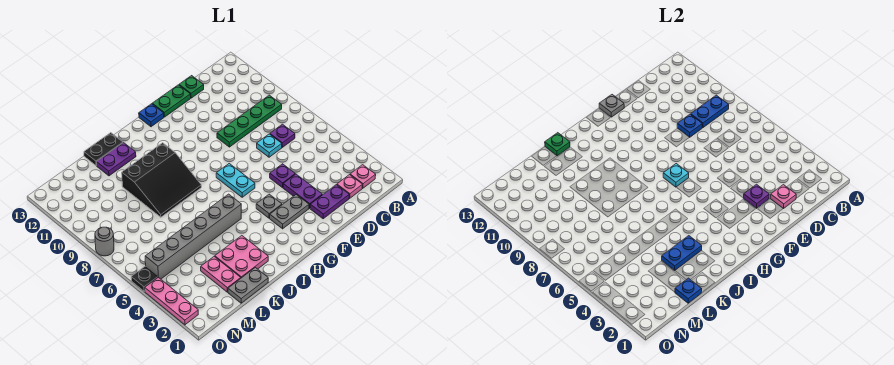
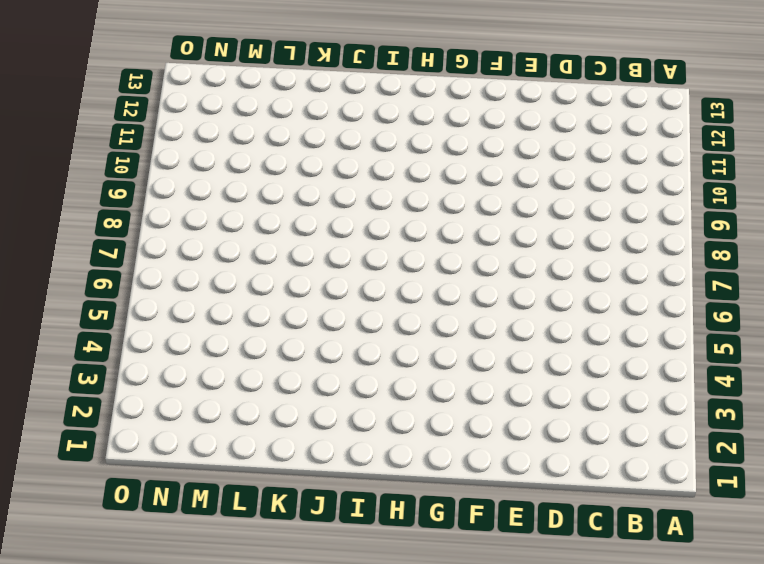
none -> pink 1x1 plate [350,165,376,188]
none -> green 1x4 plate [217,95,282,147]
none -> pink 1x1 plate [337,175,362,198]
none -> purple 1x1 plate [270,124,295,147]

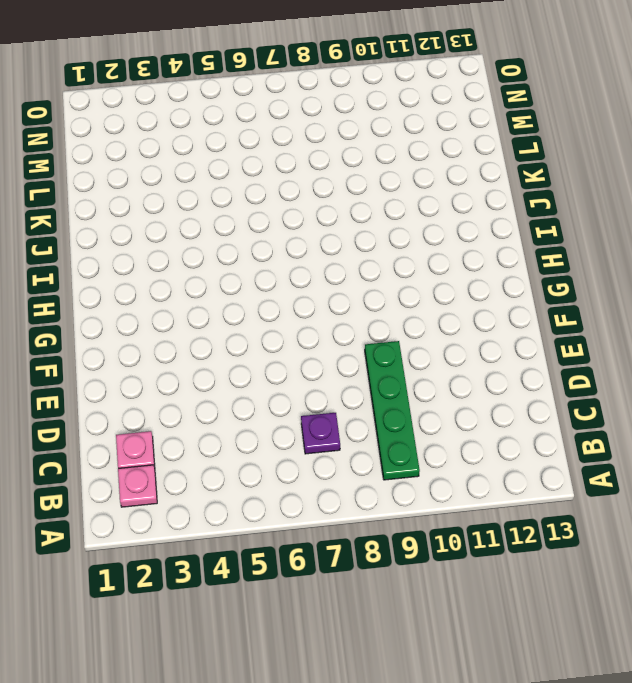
none -> purple 1x2 plate [310,185,349,219]
none -> cyan 1x1 plate [257,134,282,157]
none -> green 1x1 plate [179,76,204,98]
none -> purple 1x2 plate [283,174,322,208]

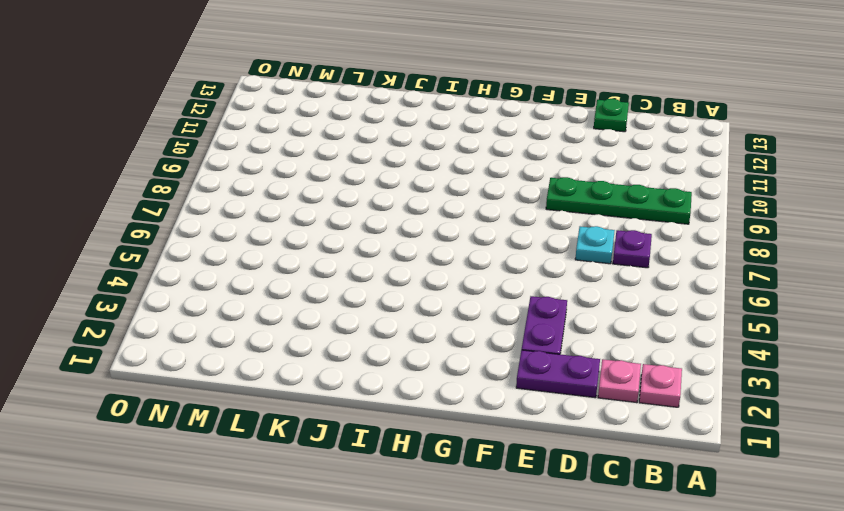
none -> purple 1x1 plate [270,164,295,188]
none -> green 1x2 plate [152,85,191,117]
none -> grey 1x2 plate [270,195,309,229]
none -> grey 1x1 plate [256,194,282,218]

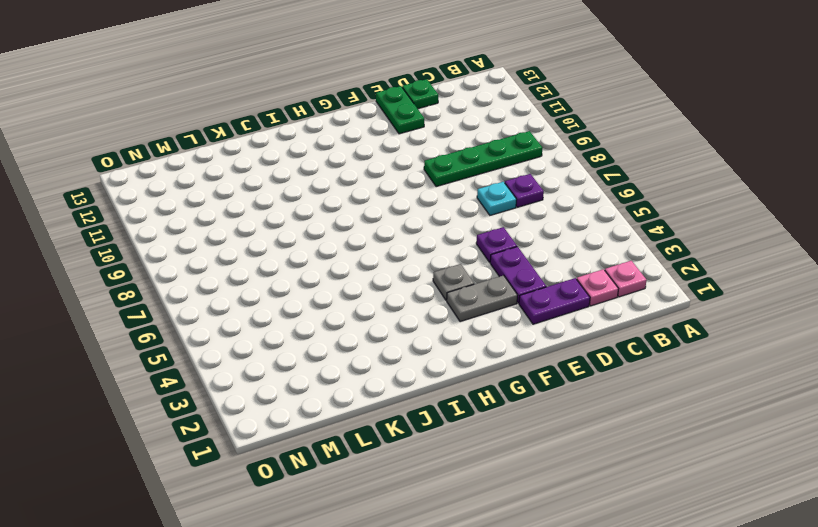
green 1x2 plate [376,86,424,134] -> green 1x2 plate turned to [152,85,191,117]
none -> cyan 1x2 plate [216,164,255,197]
none -> blue 1x1 plate [139,104,164,127]
none -> grey 1x6 brick [145,194,241,279]
none -> black 3x3 slope [122,143,201,217]

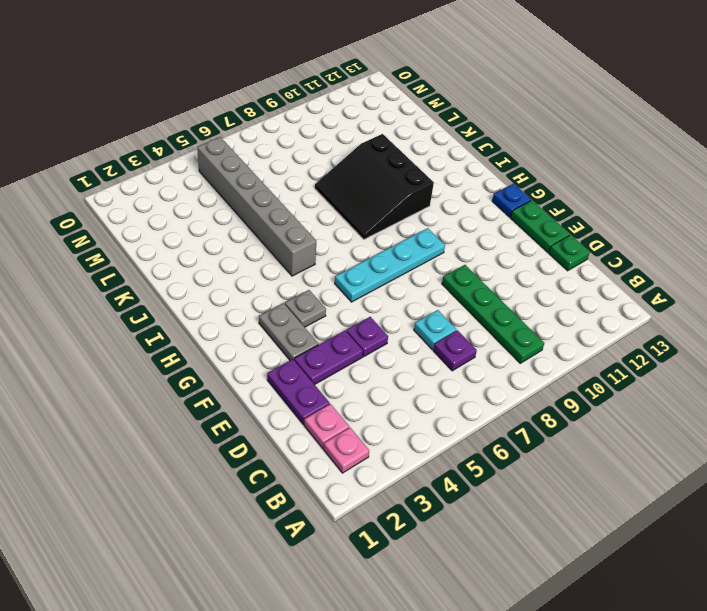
cyan 1x4 plate [335,228,445,302] -> cyan 1x2 plate [216,164,255,197]
none -> pink 2x2 plate [215,236,268,278]
none -> purple 1x2 plate [96,143,136,176]
none -> black 1x2 plate [84,133,123,165]
none -> grey 1x2 plate [228,268,268,303]

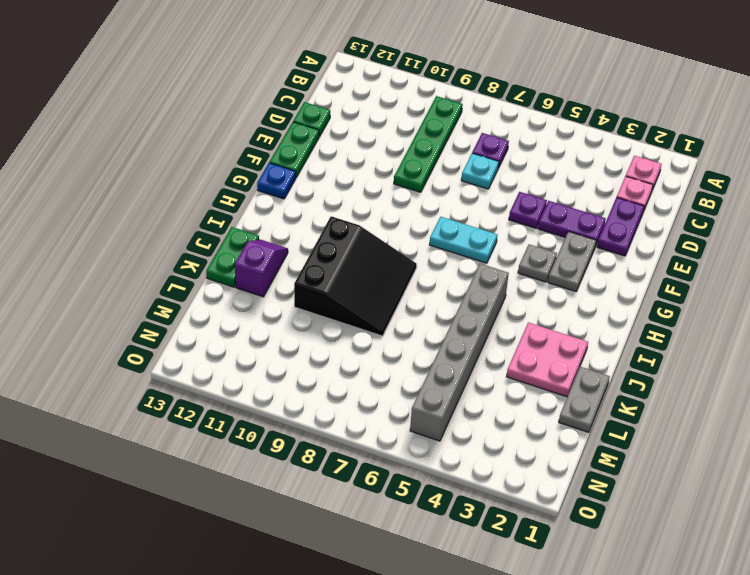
purple 1x2 slope [235,240,288,297] -> purple 1x2 plate [96,143,136,176]
green 1x2 plate [206,227,259,287] -> black 1x2 plate [84,133,123,165]
none -> pink 1x2 plate [201,257,241,292]
none -> pink 1x3 plate [145,277,198,325]
none -> black 1x1 plate [131,267,158,291]
none -> grey 1x1 round brick [95,227,114,256]

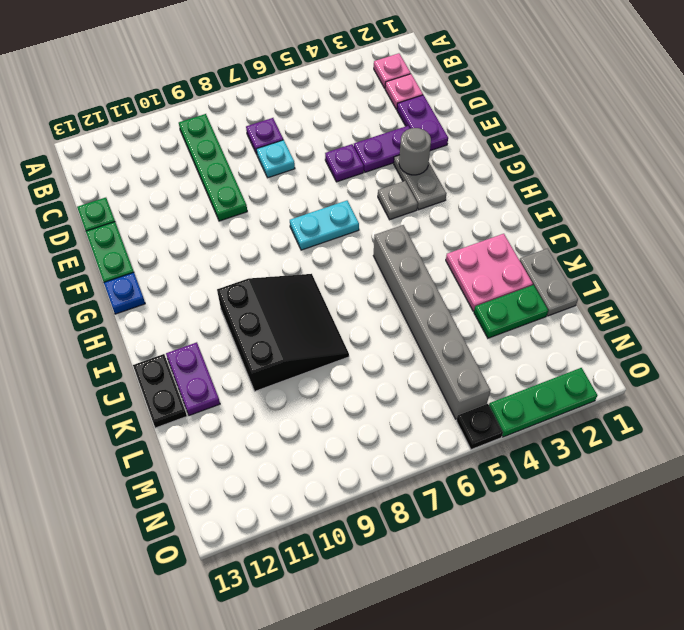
grey 1x1 round brick [399,128,431,175] -> grey 1x1 round brick moved to [95,227,114,256]
green 1x2 plate [474,285,548,338] -> pink 1x2 plate [201,257,241,292]
green 1x3 plate [489,368,597,437] -> pink 1x3 plate [145,277,198,325]
none -> blue 1x2 plate [691,95,729,128]
none -> pink 1x1 plate [771,185,796,209]
none -> blue 1x1 plate [677,114,702,137]
none -> purple 1x1 plate [744,184,769,208]

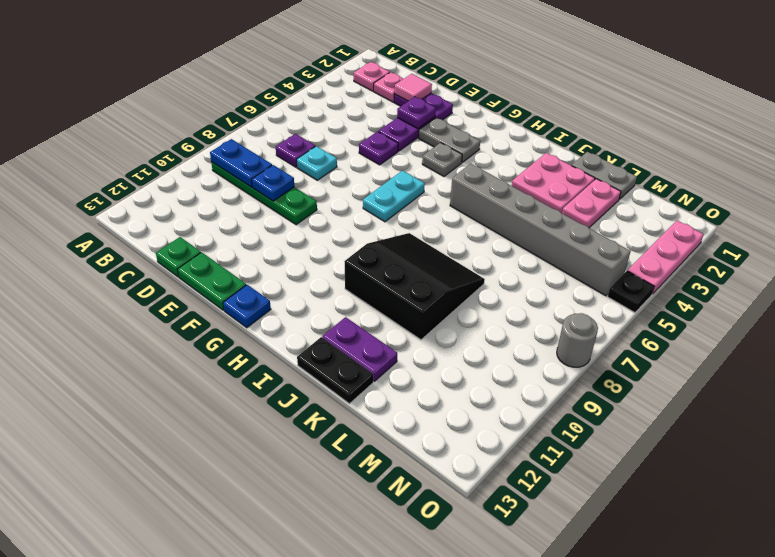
pink 1x1 tile [394,74,432,101] -> pink 1x1 plate [771,185,796,209]
none -> grey 1x1 plate [599,95,624,117]
none -> cyan 1x1 plate [663,164,689,187]
none -> blue 1x2 plate [662,236,702,270]
none -> green 1x1 plate [545,133,570,156]

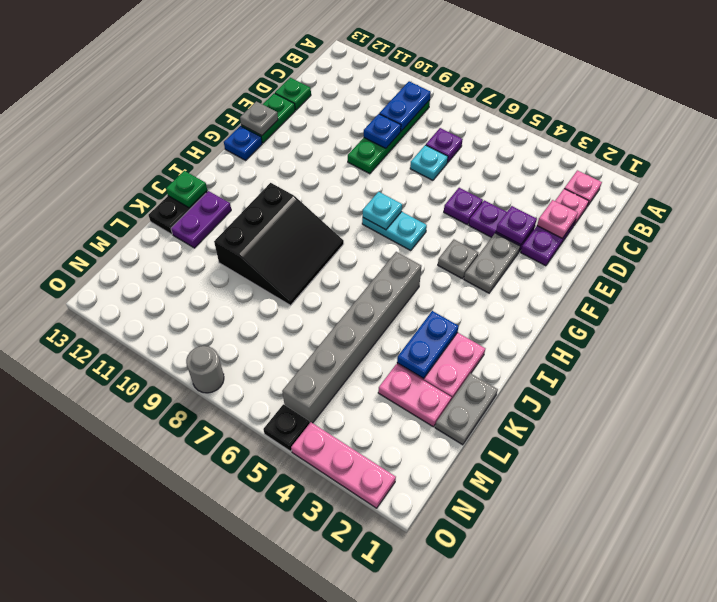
none -> blue 1x1 plate [675,278,702,303]

